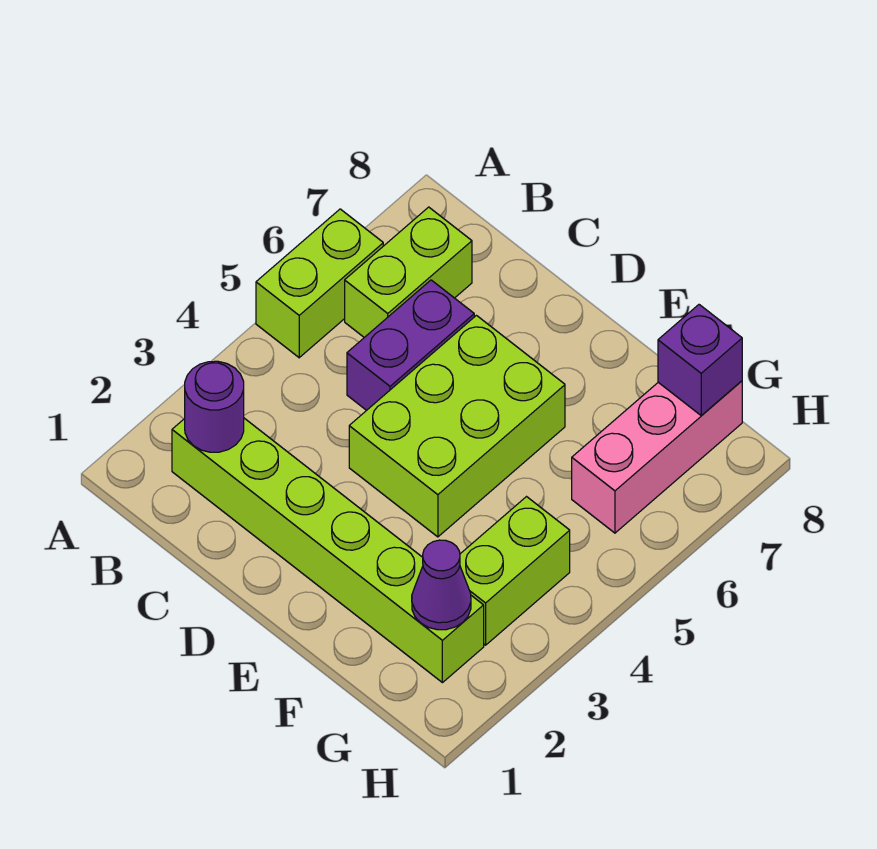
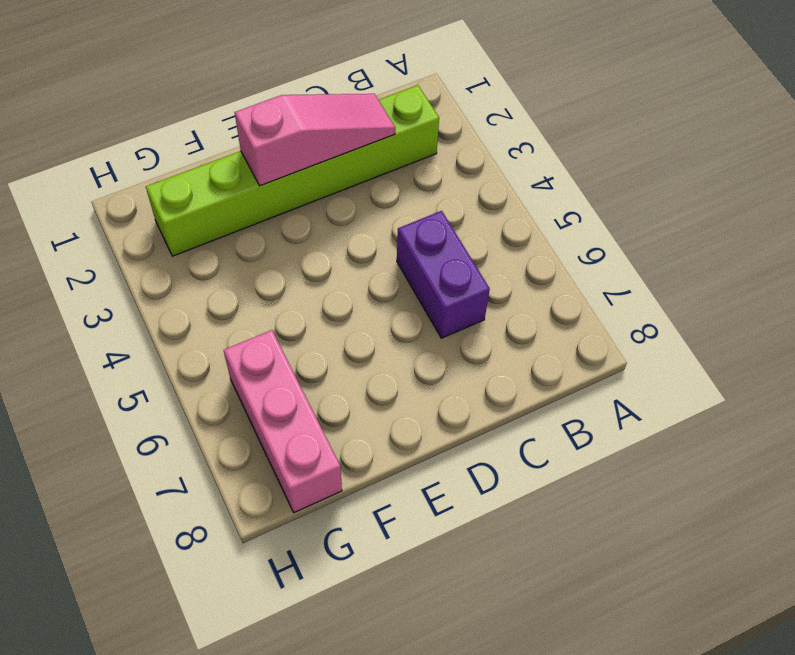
pink 1x3 slope [235,94,395,186] -> none
none -> lime 1x2 brick [256,209,383,358]
none -> lime 1x2 brick [345,207,472,337]

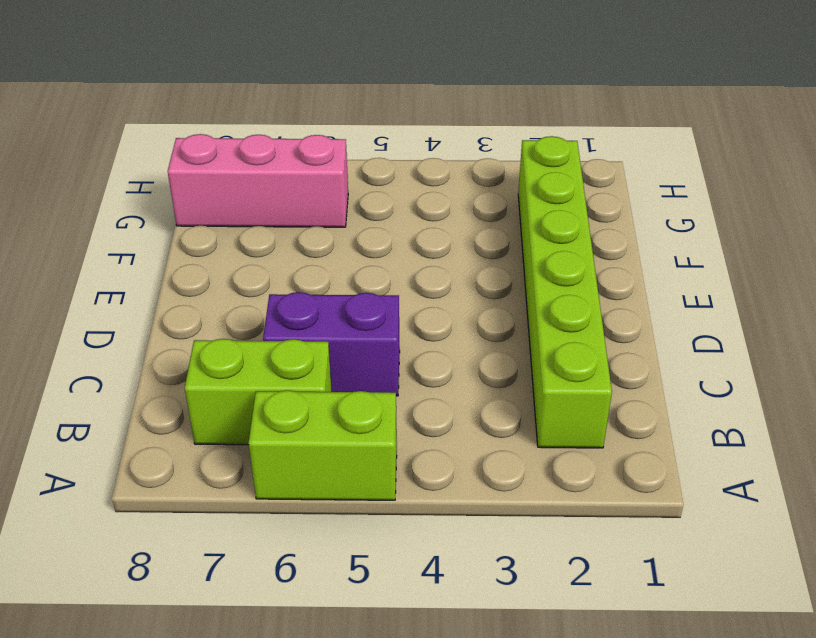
none -> lime 2x3 brick [349,316,565,537]
none -> lime 1x2 brick [460,497,570,645]

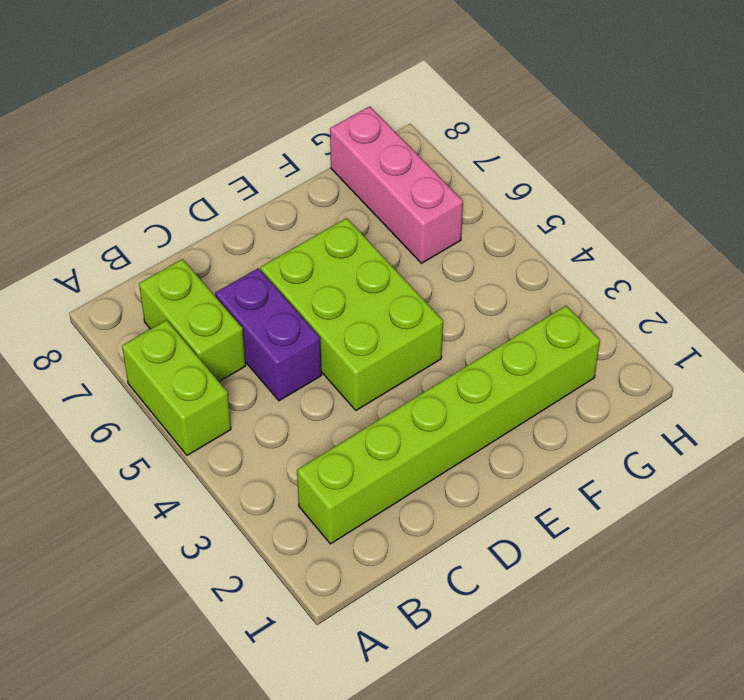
none -> lime 1x2 brick [460,497,570,645]
none -> purple 1x1 round brick [185,361,244,452]

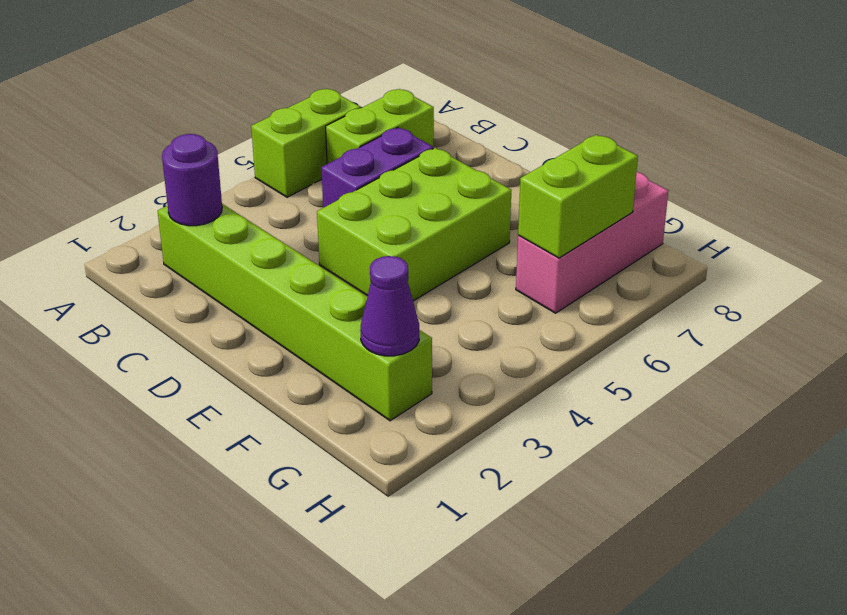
lime 1x2 brick [518,135,638,258] -> lime 1x2 brick moved to [460,497,570,645]
none -> purple 1x1 brick [658,305,742,416]

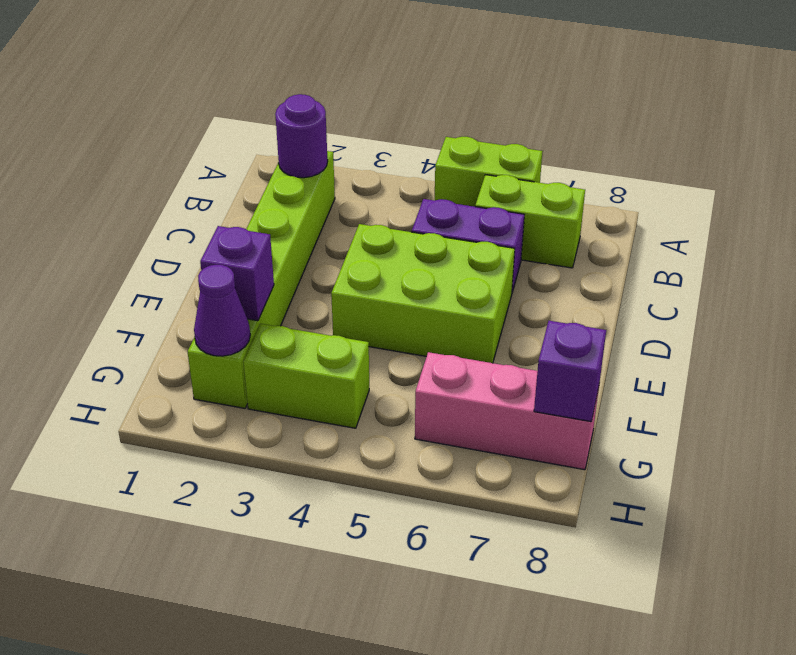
purple 1x1 brick [200,226,274,321] -> none

